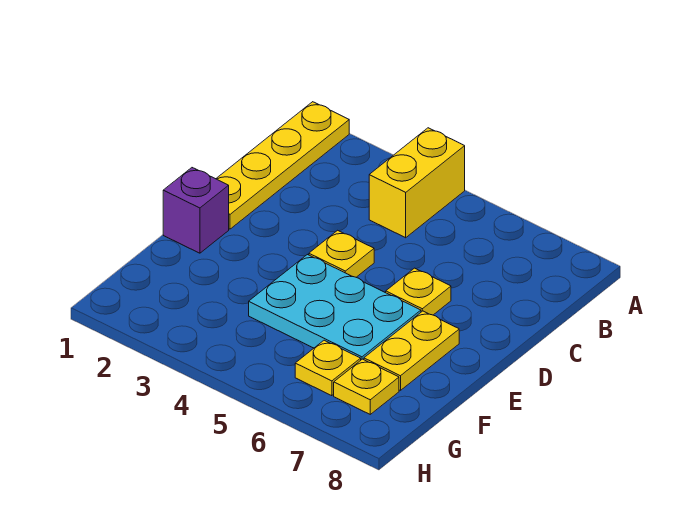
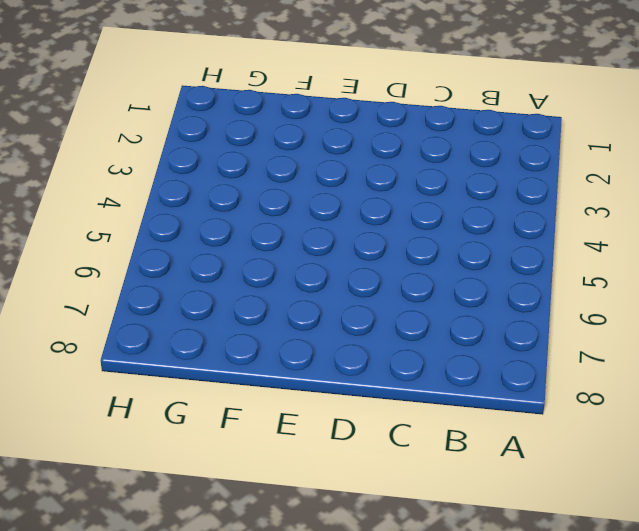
none -> yellow 1x4 plate [216,102,349,229]
none -> yellow 1x2 brick [369,128,465,238]

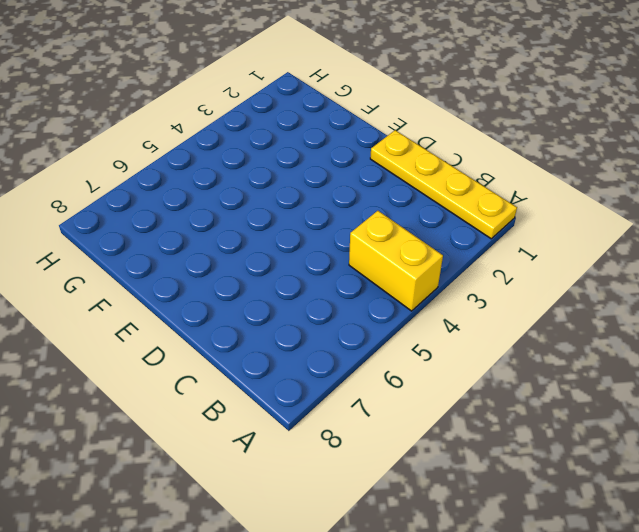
none -> yellow 1x1 plate [309,230,374,277]
none -> yellow 1x1 plate [386,268,451,315]

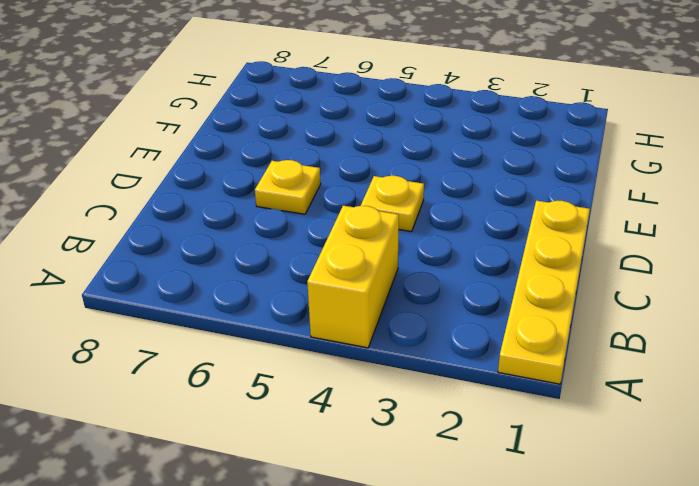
none -> purple 1x1 brick [163,168,229,253]
none -> cyan 2x3 plate [249,255,421,360]

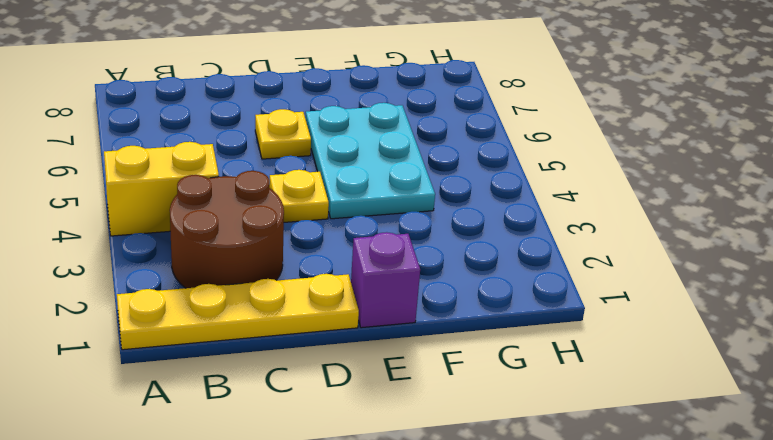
brown 2x2 round brick [170,171,284,288] -> none
none -> yellow 1x2 plate [364,311,459,390]
none -> yellow 1x1 plate [295,340,361,396]

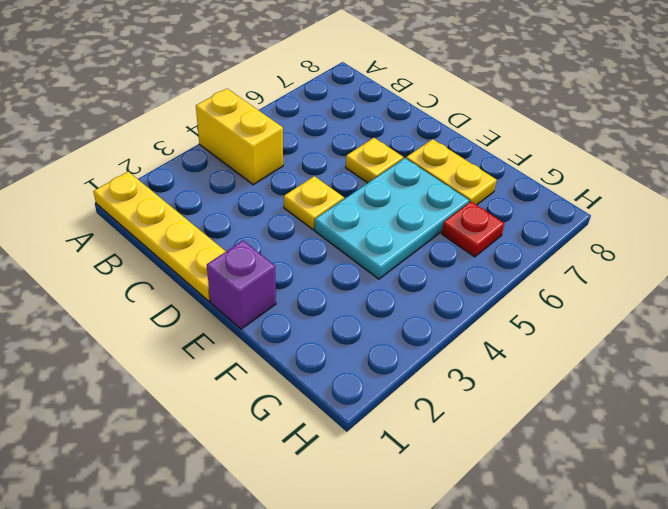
red 1x1 plate [442,202,504,257] -> yellow 1x1 plate [295,340,361,396]
none -> yellow 1x1 plate [334,359,399,414]

